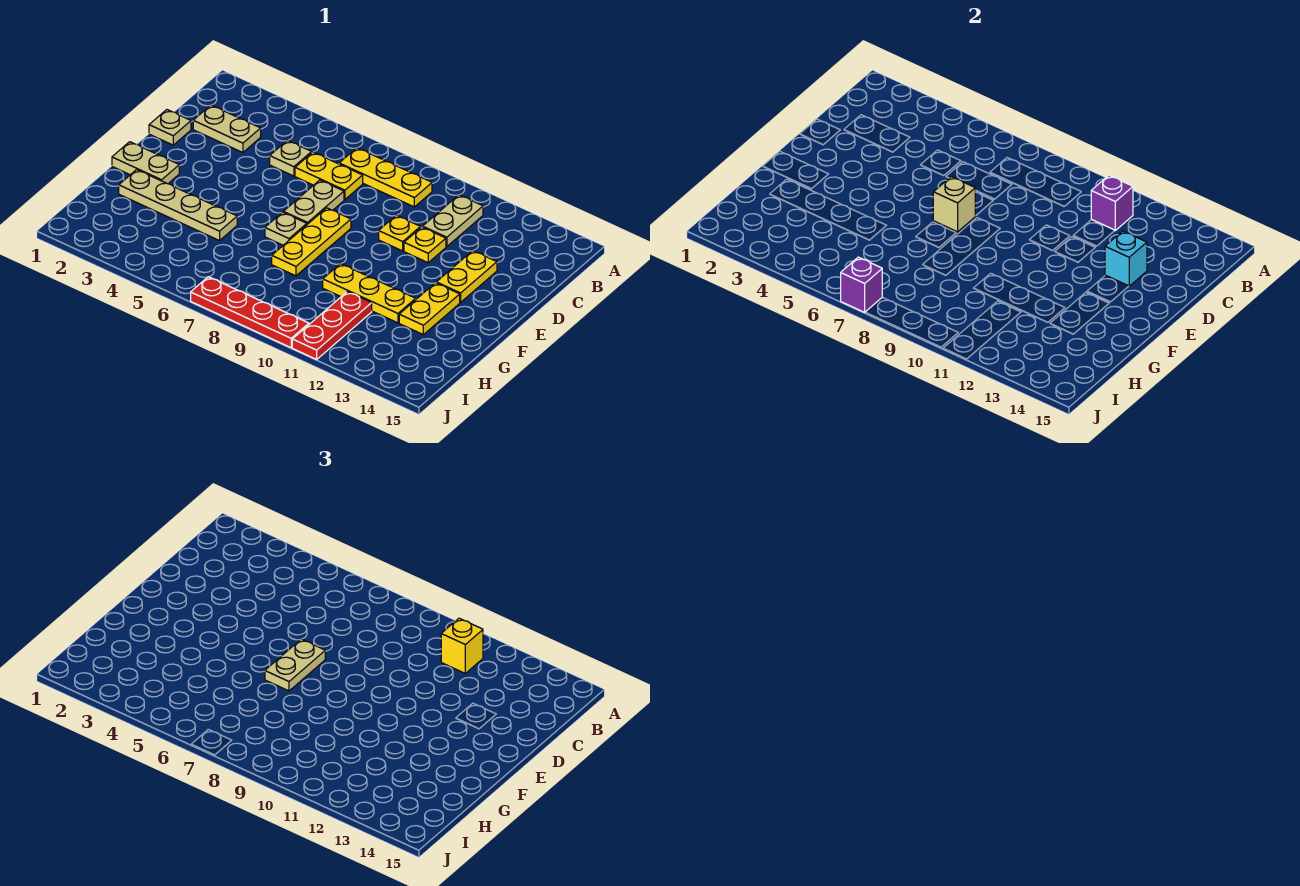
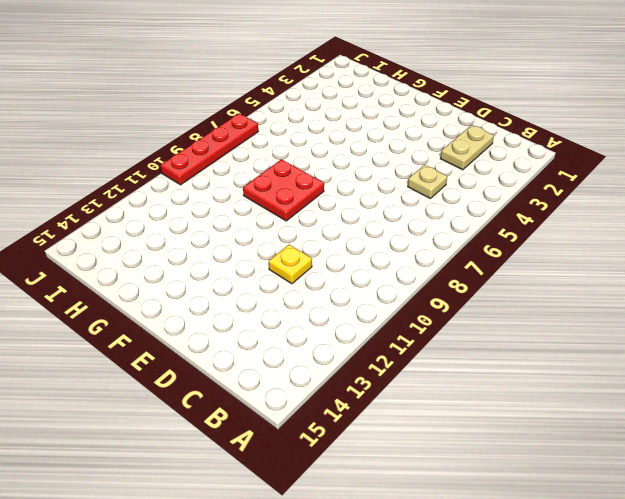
red 2x2 plate [243,159,324,221] -> yellow 1x3 plate [272,208,351,276]
none -> yellow 1x3 plate [339,148,432,207]
none -> tan 1x2 plate [423,195,483,247]
none -> yellow 1x2 plate [295,152,363,200]

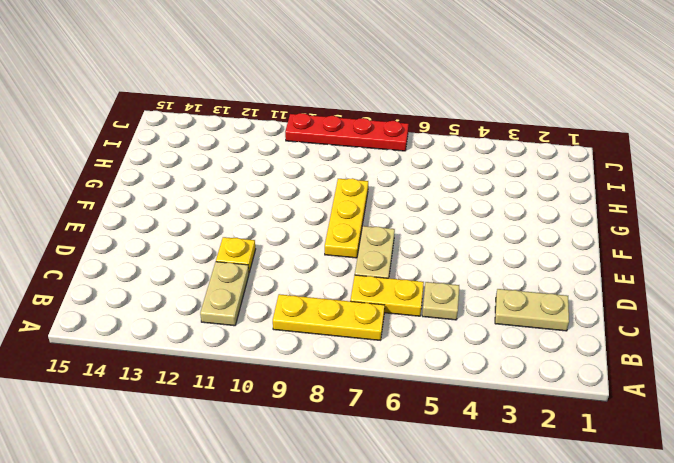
none -> tan 1x1 plate [149,110,191,145]
none -> yellow 1x1 plate [379,215,420,251]
none -> yellow 1x2 plate [436,251,497,302]

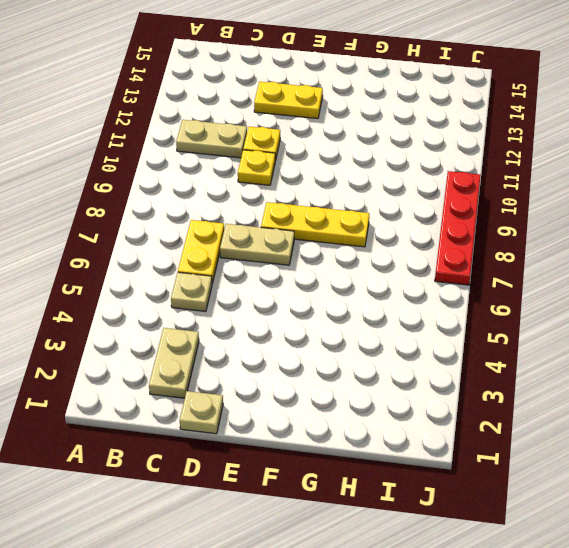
none -> yellow 1x3 plate [339,148,432,207]
none -> tan 1x2 plate [112,142,179,184]
none -> tan 1x1 plate [265,212,307,245]

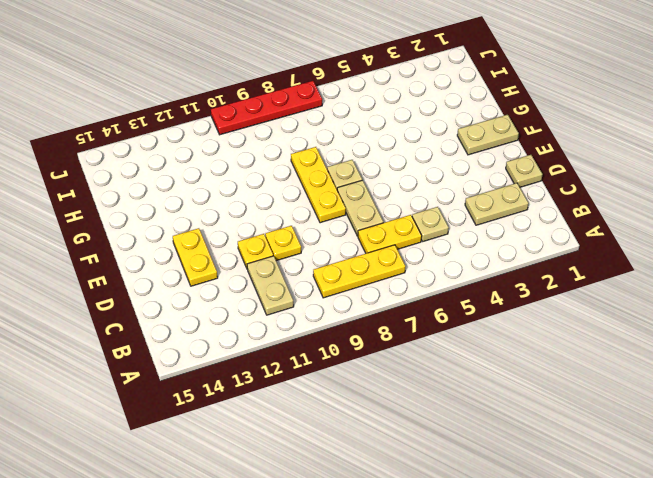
none -> yellow 1x2 plate [399,283,460,335]
none -> tan 1x4 plate [119,170,237,241]
none -> yellow 1x3 plate [323,264,416,323]

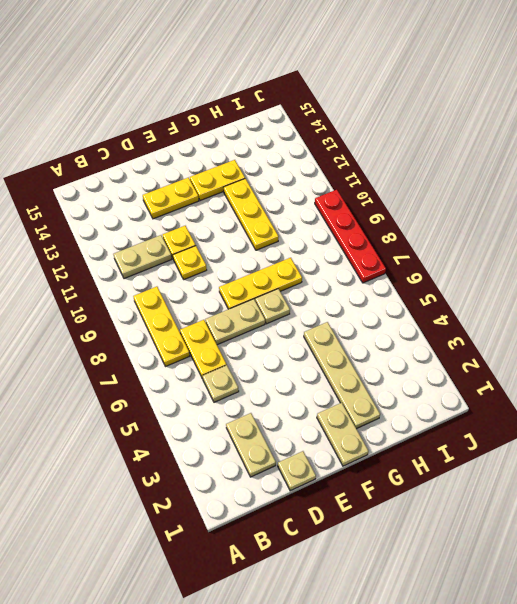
none -> red 1x3 plate [292,292,372,359]
none -> purple 1x1 brick [1091,175,1133,230]
none -> cyan 1x1 brick [1105,231,1147,286]

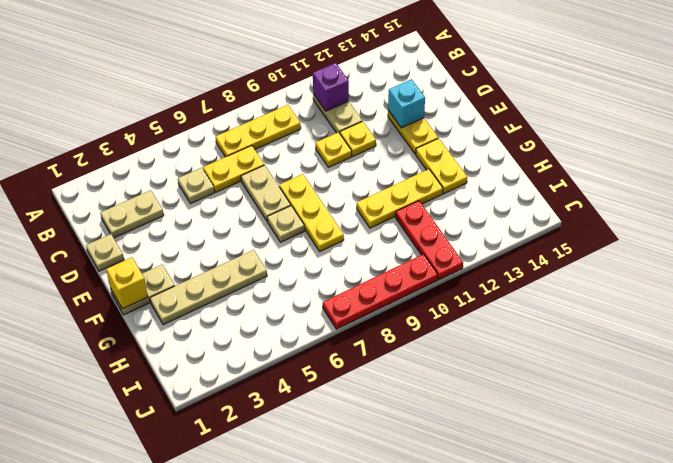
yellow 1x1 brick [106,257,148,309] -> yellow 1x1 brick moved to [441,618,483,673]
none -> tan 1x1 brick [933,177,975,232]
none -> purple 1x1 brick [841,257,882,312]
none -> tan 1x2 plate [265,639,325,691]

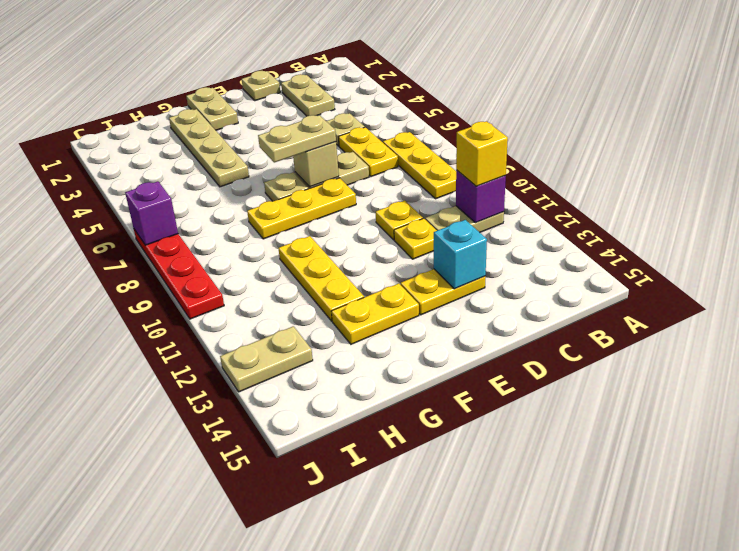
tan 1x2 plate [220,326,313,392] -> none
none -> red 1x3 plate [292,292,372,359]

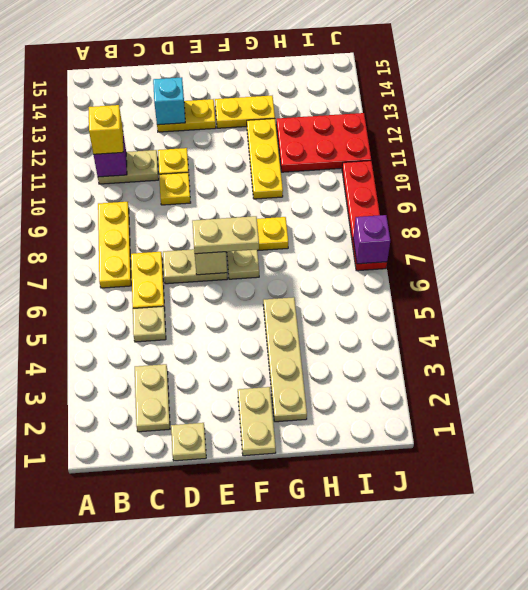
red 2x3 plate [276,113,371,172] -> red 1x3 plate [292,292,372,359]

